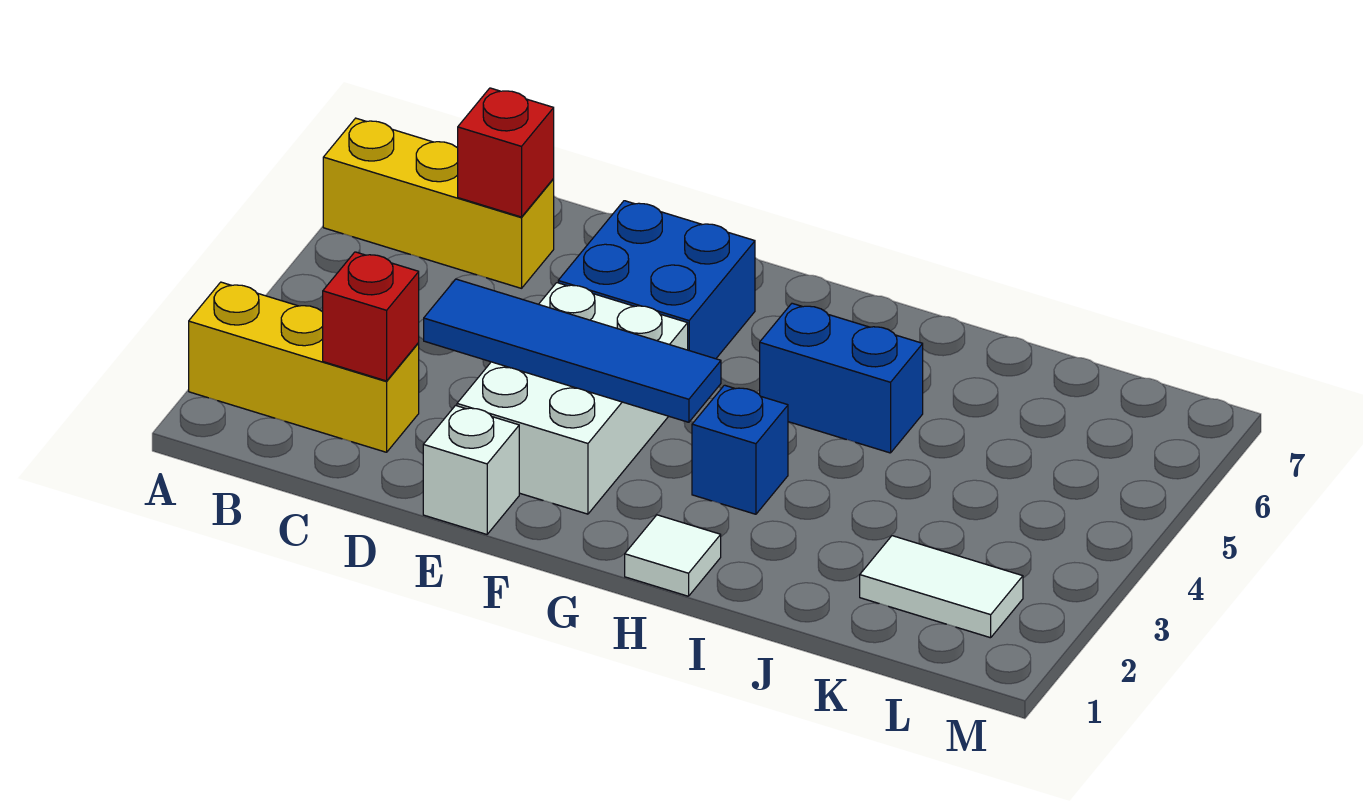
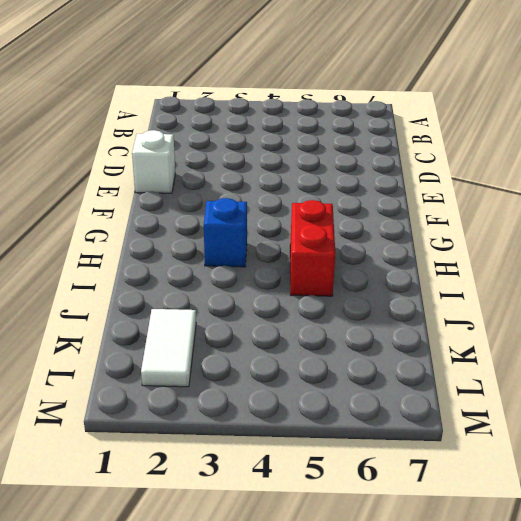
red 1x2 brick [290,200,335,296] -> blue 1x2 brick [760,303,923,453]
none -> yellow 1x3 brick [189,282,419,452]
none -> yellow 1x3 brick [323,118,554,288]
none -> white 2x3 brick [457,283,688,514]

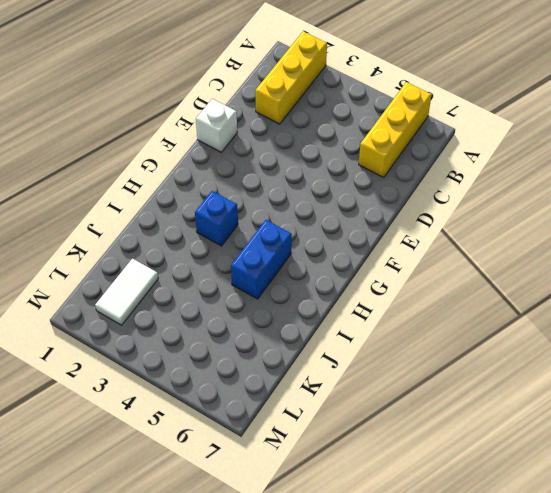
none -> white 2x3 brick [457,283,688,514]
none -> blue 2x2 brick [558,201,755,359]
none -> white 1x1 tile [625,515,721,596]

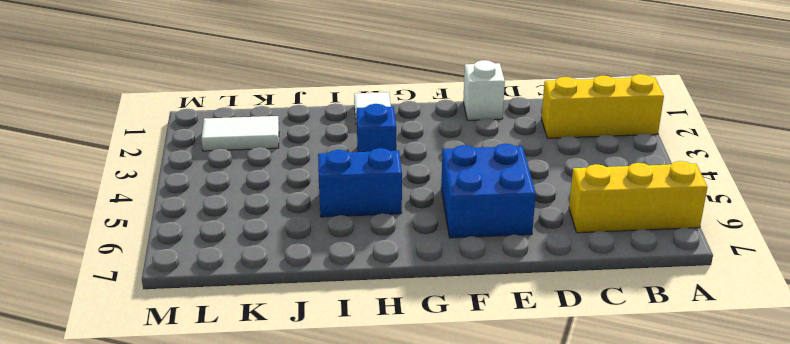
none -> white 2x3 brick [457,283,688,514]
none -> red 1x1 brick [323,252,419,381]
none -> red 1x1 brick [458,88,554,217]

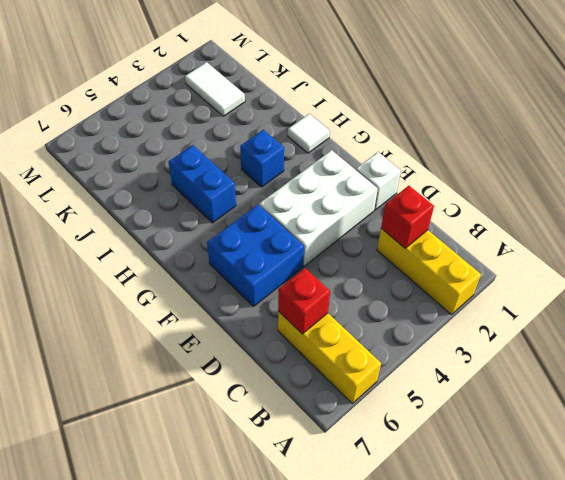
none -> blue 1x4 tile [424,279,721,422]

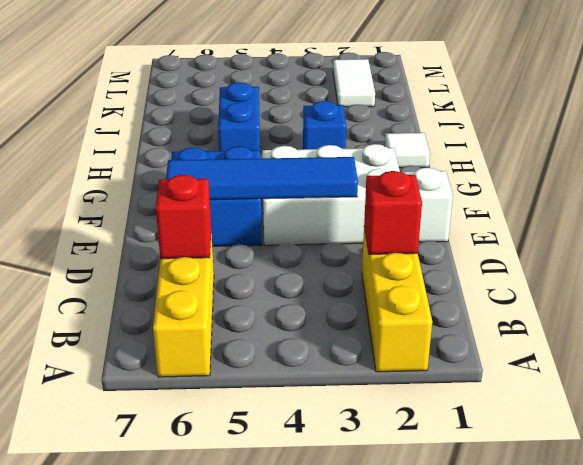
blue 1x4 tile [166,157,358,200] -> blue 1x4 tile turned to [424,279,721,422]

